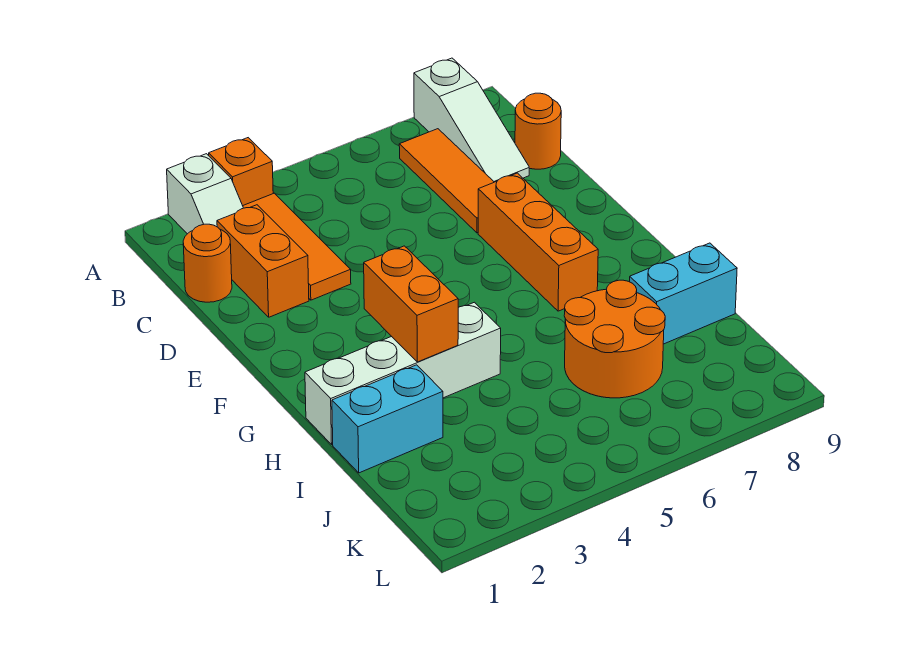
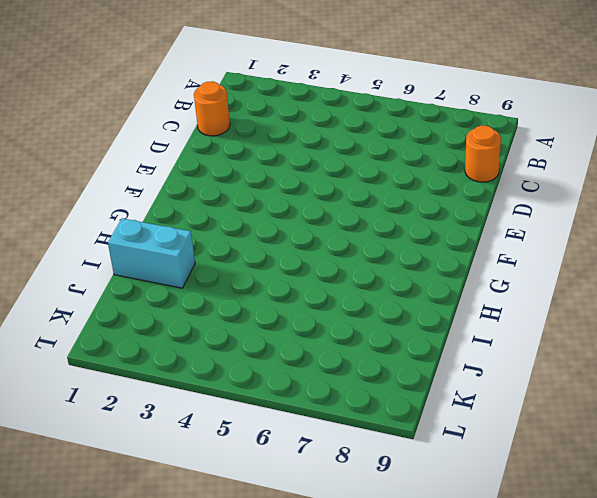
none -> white 1x2 slope [167,154,243,234]
none -> orange 1x1 brick [209,138,273,206]
none -> white 1x3 slope [414,58,529,182]

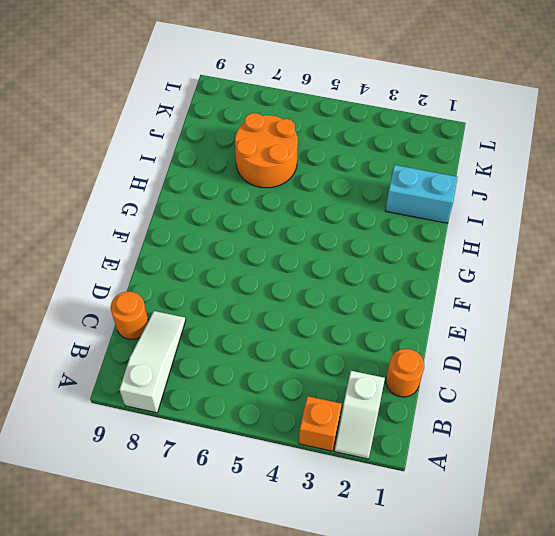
white 1x2 slope [335,371,385,459] -> white 1x2 slope turned to [167,154,243,234]
none -> orange 1x3 tile [243,193,351,300]
none -> orange 1x3 tile [399,129,494,233]
none -> orange 1x2 brick [217,205,309,317]

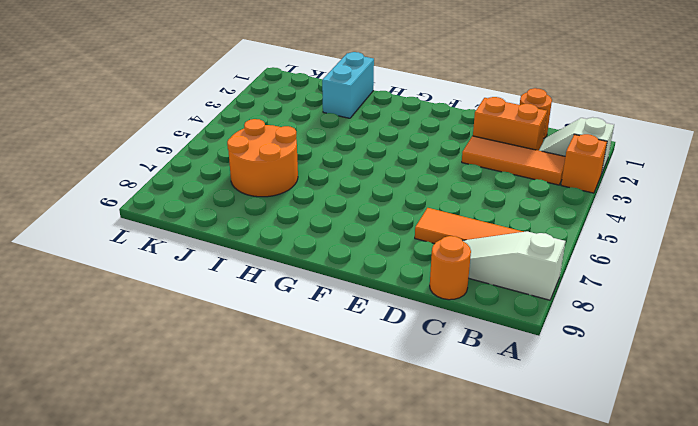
none -> orange 1x3 brick [478,173,598,311]
none -> white 1x4 brick [305,302,501,444]
none -> cyan 1x2 brick [630,243,737,344]

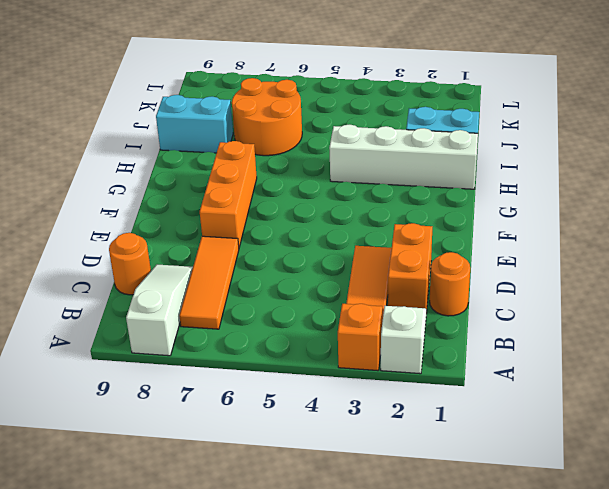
none -> orange 1x2 brick [364,246,458,362]

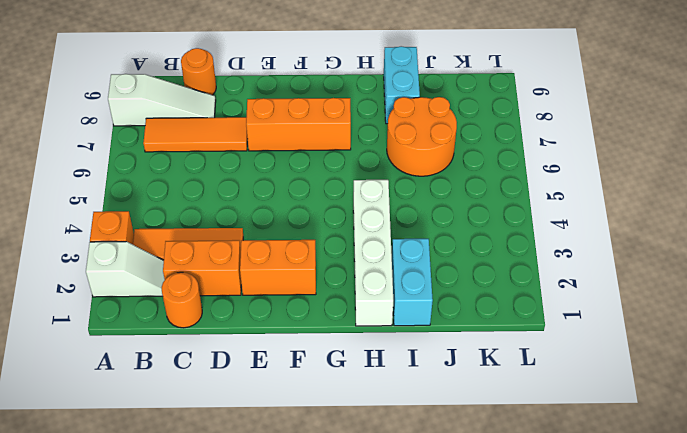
orange 1x2 brick [240,240,316,295] -> orange 1x2 brick moved to [364,246,458,362]

